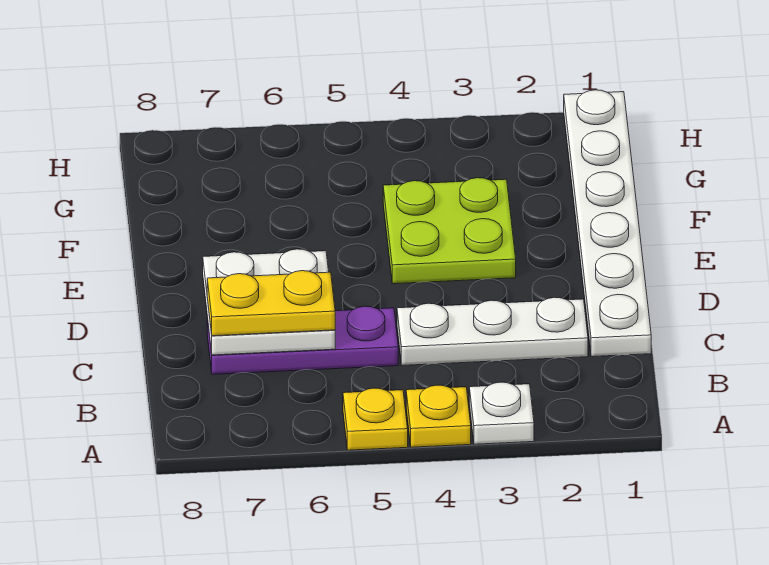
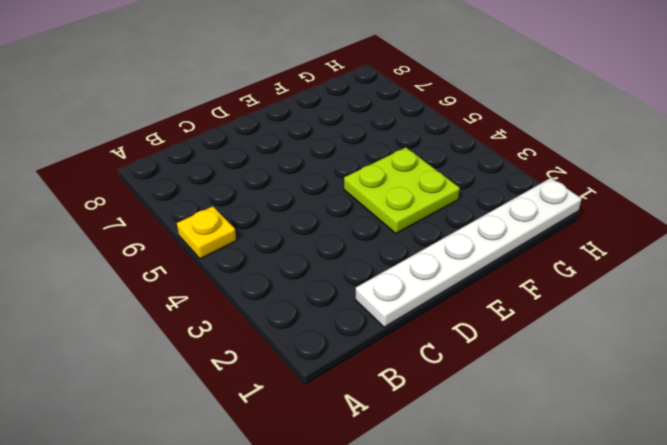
none -> white 1x1 plate [469,382,534,444]
none -> yellow 1x1 plate [406,385,471,447]

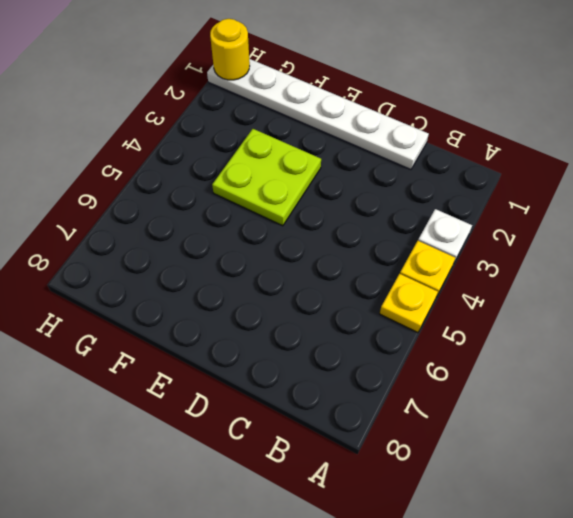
yellow 1x1 round brick [210,19,250,80] -> none
none -> white 1x3 plate [397,297,588,365]
none -> purple 1x3 plate [207,306,398,374]

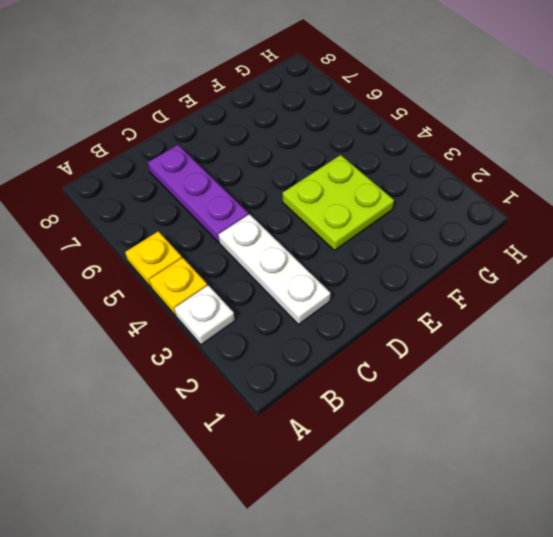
none -> white 1x6 plate [564,90,651,357]
none -> white 2x2 plate [203,249,335,355]

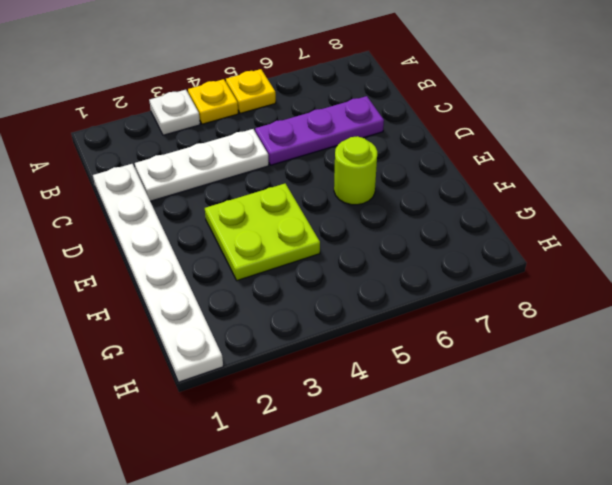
lime 1x1 round brick [334,136,377,205] -> none
none -> white 2x2 plate [203,249,335,355]
none -> yellow 1x2 plate [207,271,335,336]

